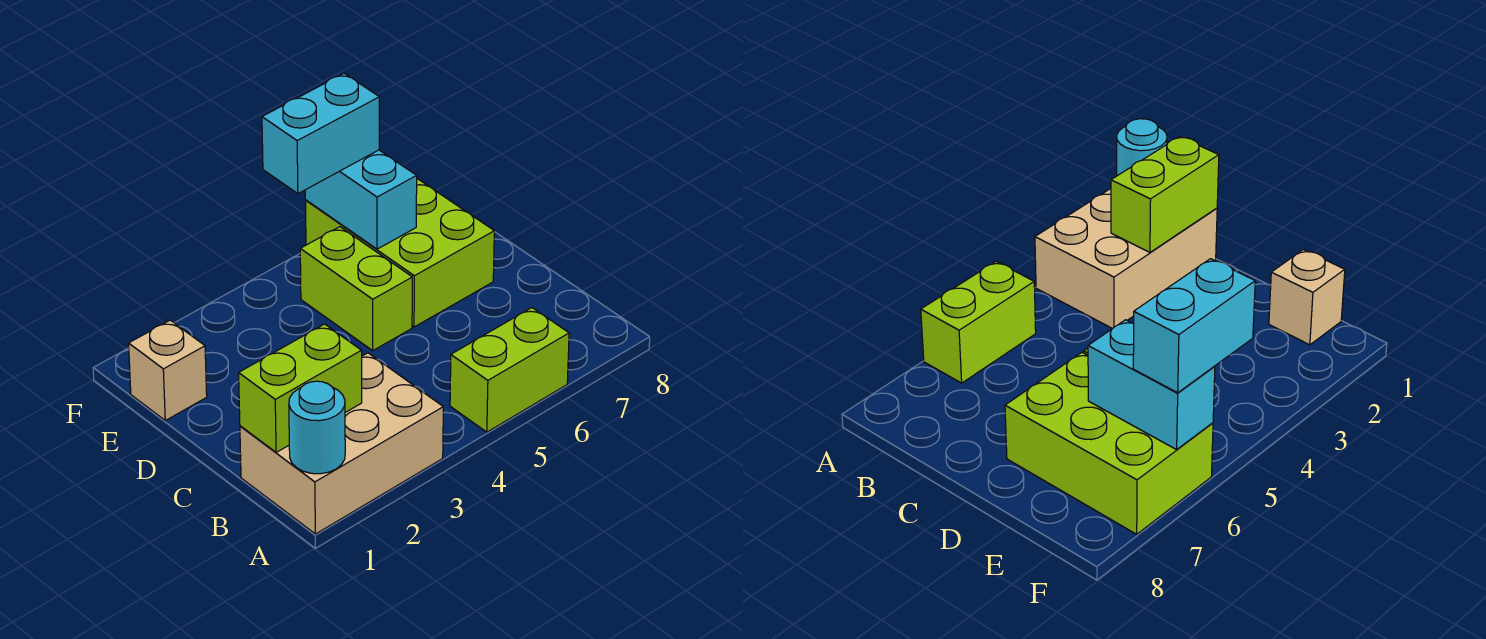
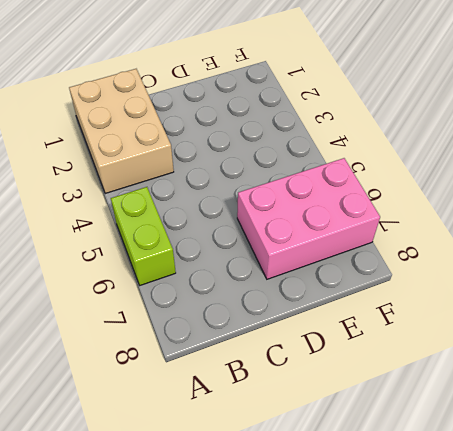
pink 2x3 brick [237,158,380,279] -> lime 2x3 brick [306,179,494,327]
none -> lime 1x2 brick [300,227,412,351]
none -> tan 1x1 brick [129,320,207,420]

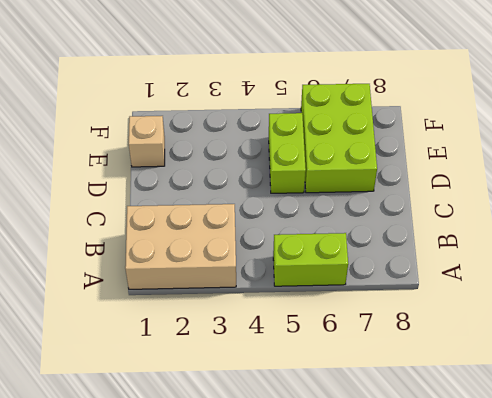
none -> cyan 1x1 round brick [289,381,345,474]
none -> lime 1x2 brick [239,324,362,452]

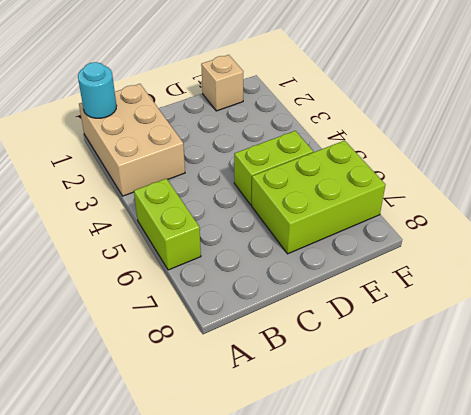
none -> lime 1x2 brick [239,324,362,452]
none -> cyan 1x2 brick [305,150,417,249]

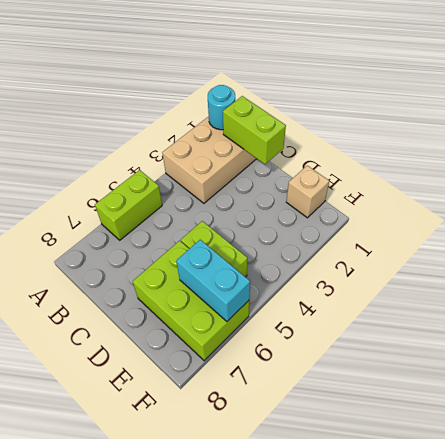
lime 1x2 brick [223,96,286,164] -> lime 1x2 brick turned to [239,324,362,452]
none -> cyan 1x2 brick [262,73,379,194]

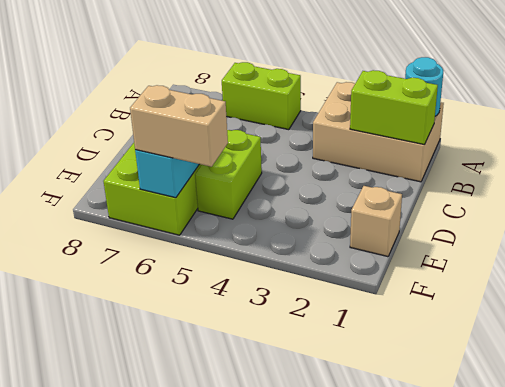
tan 1x2 brick [130,85,228,167] -> cyan 1x2 brick [262,73,379,194]

